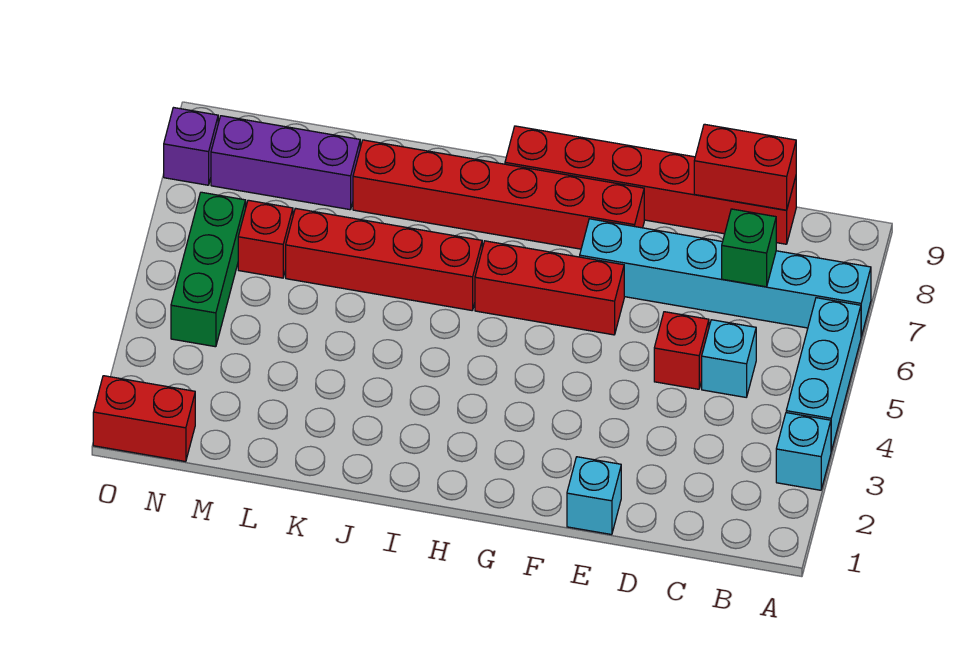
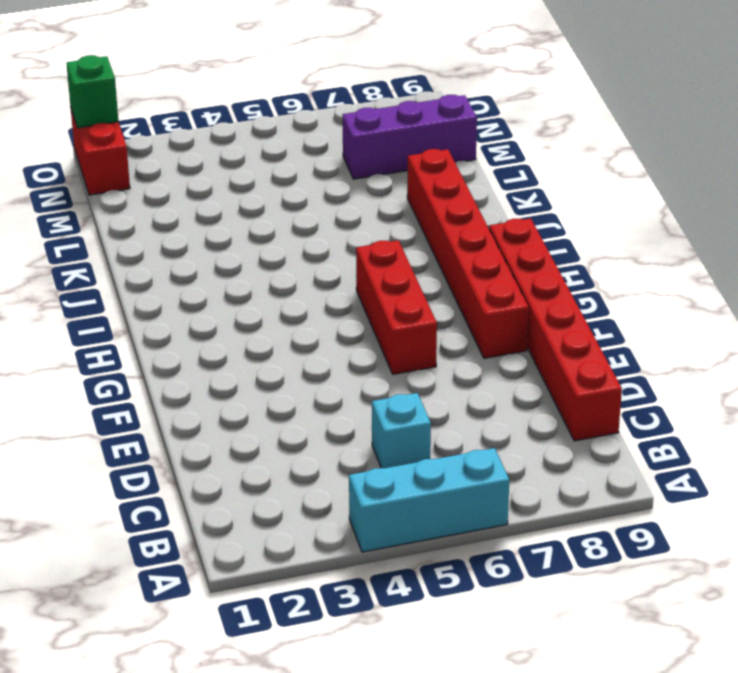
purple 1x3 brick [342,95,477,179] -> purple 1x3 brick turned to [211,116,360,210]
green 1x1 brick [66,55,118,128] -> green 1x1 brick moved to [722,209,776,287]
none -> cyan 1x1 brick [776,413,831,490]
none -> cyan 1x6 brick [580,219,871,337]
none -> red 1x1 brick [654,312,709,389]

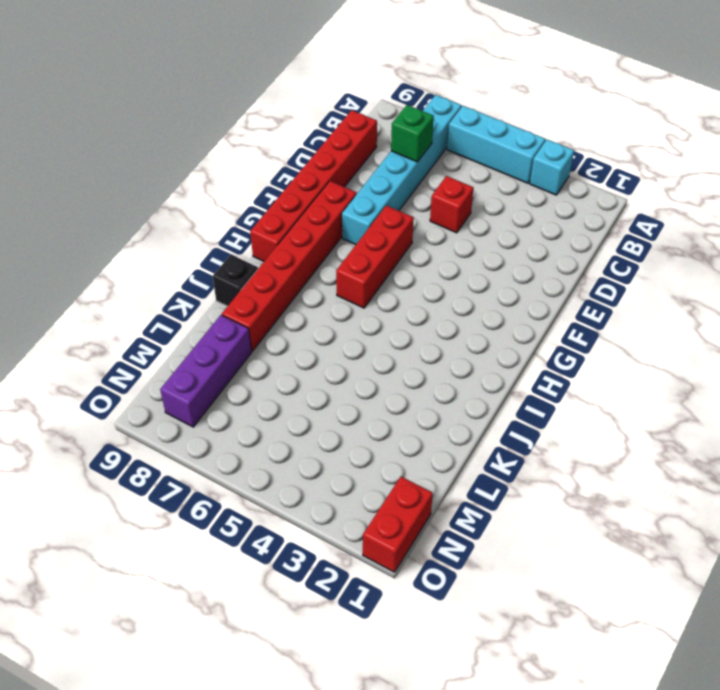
black 1x1 brick [213,255,258,306] -> none
none -> cyan 1x1 brick [702,320,756,397]
none -> cyan 1x1 brick [567,457,621,535]
none -> red 1x4 brick [286,208,482,310]

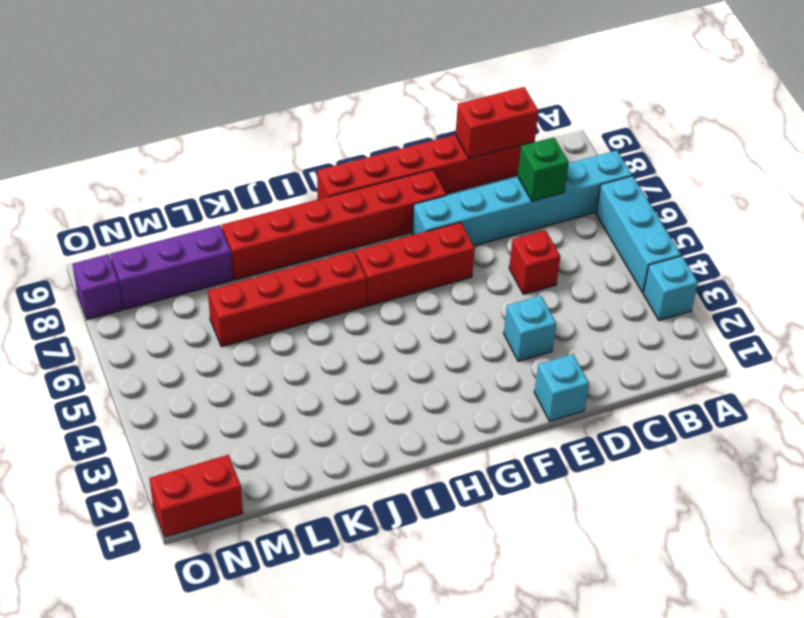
cyan 1x1 brick [504,296,556,361] -> cyan 1x1 brick moved to [702,320,756,397]
none -> red 1x1 brick [238,200,293,278]
none -> green 1x3 brick [171,192,246,347]

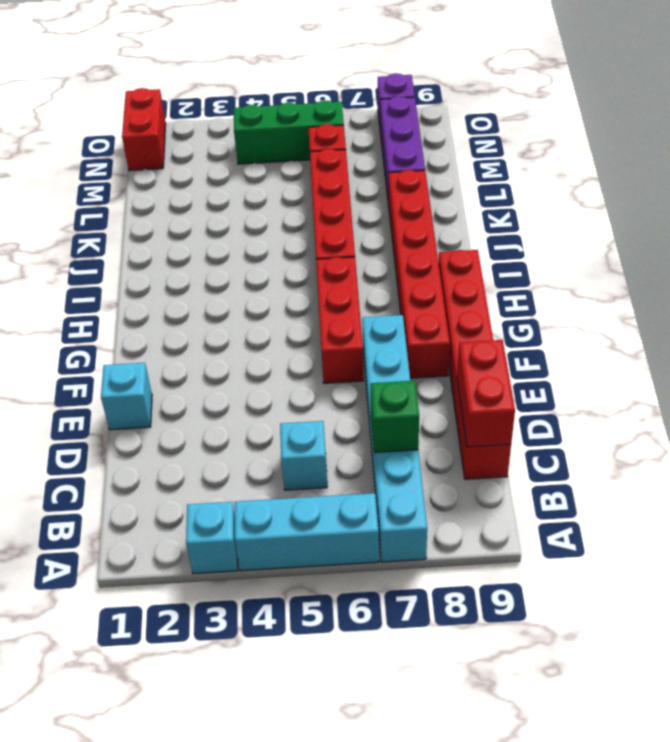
none -> red 1x1 brick [654,312,709,389]

